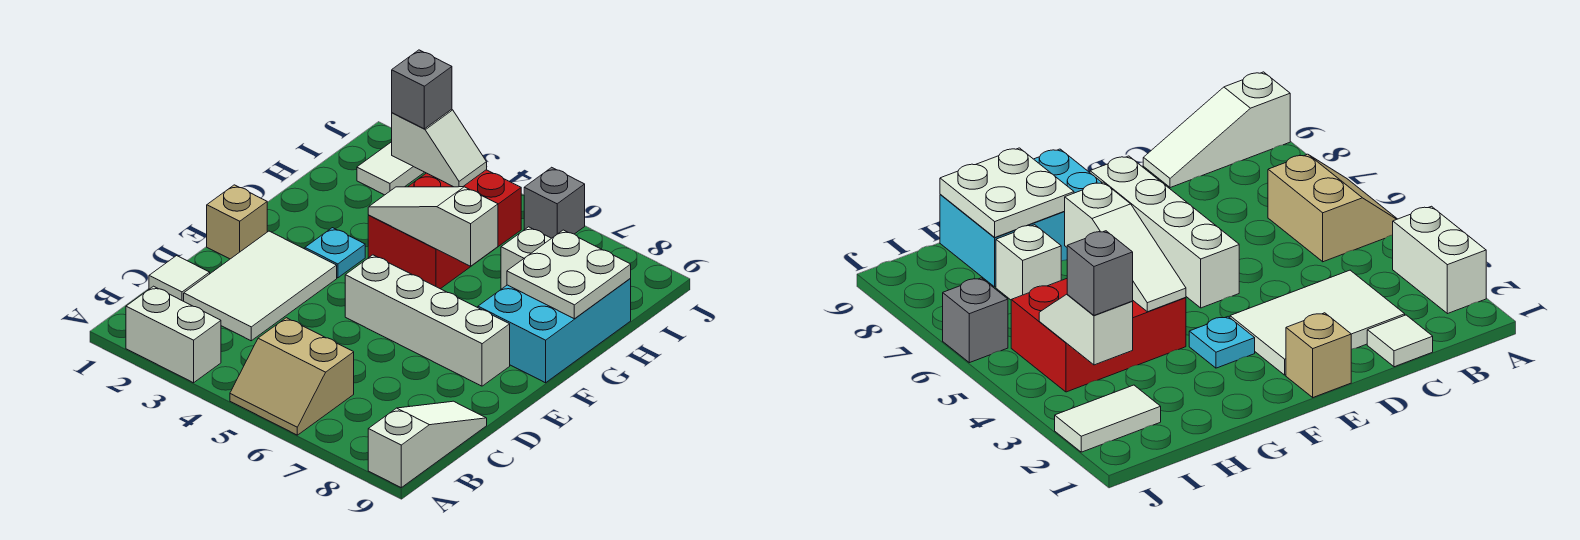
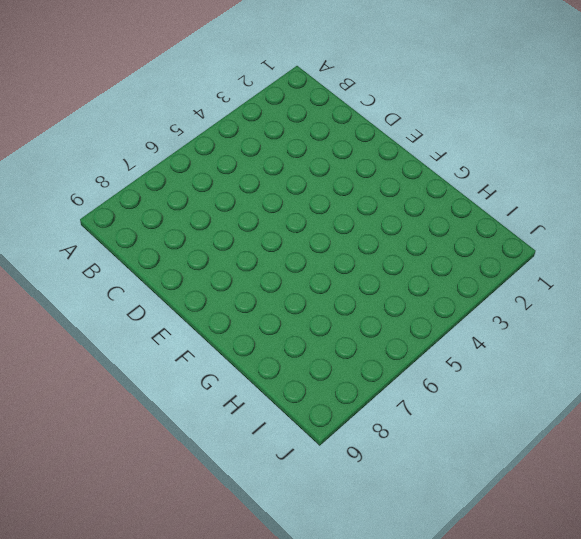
none -> white 1x2 brick [126,286,221,383]
none -> tan 2x2 slope [230,318,354,435]
none -> white 1x3 slope [368,401,487,487]

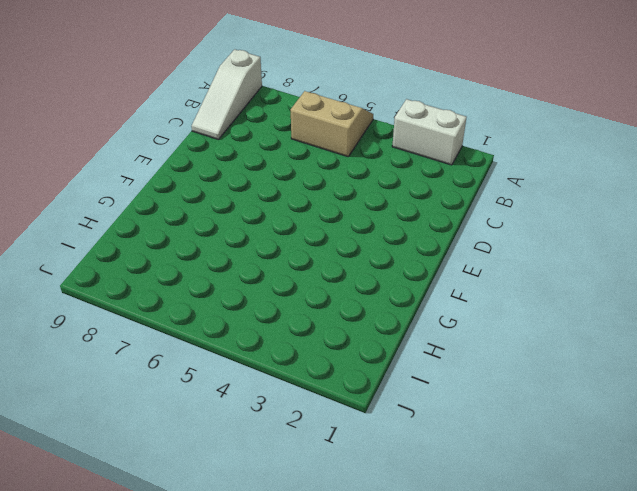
none -> white 1x1 tile [149,256,210,301]
none -> white 2x3 tile [184,231,337,341]
none -> tan 1x1 brick [207,185,267,259]

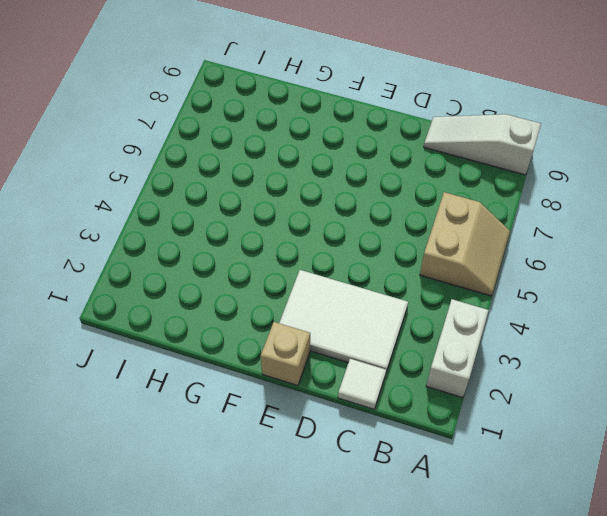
none -> white 1x4 brick [345,255,510,386]
none -> cyan 1x1 plate [305,228,365,278]
none -> cyan 2x3 brick [478,278,631,383]

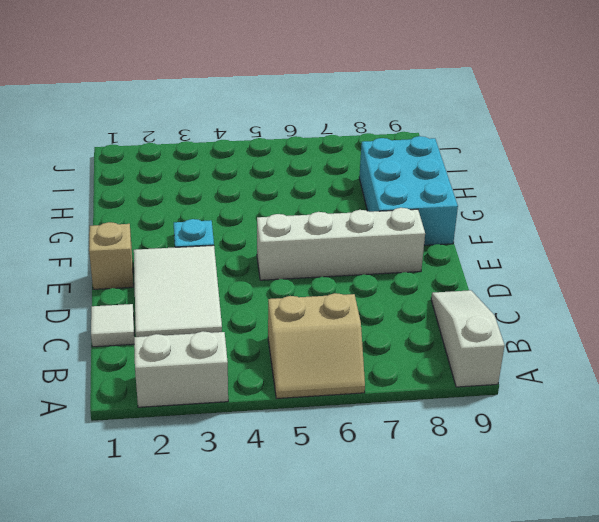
none -> red 2x3 brick [368,170,521,289]
none -> white 1x1 brick [501,227,551,289]
none -> white 1x2 tile [357,142,424,195]

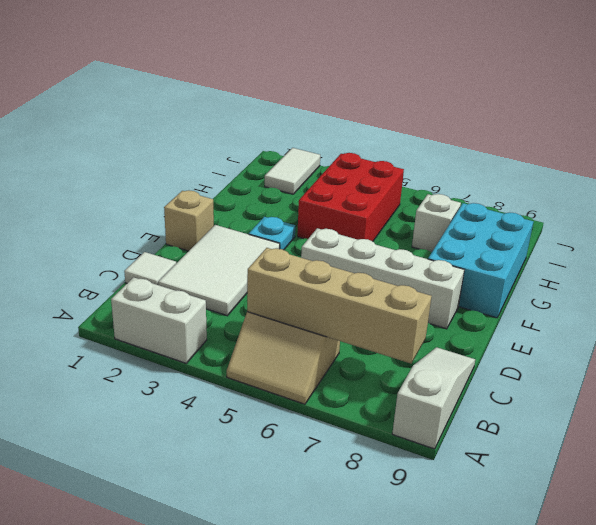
tan 1x4 brick [247,248,432,363] -> none
none -> grey 1x1 brick [524,167,585,238]
none -> white 1x3 slope [368,187,498,266]
none -> white 2x2 plate [507,230,631,319]

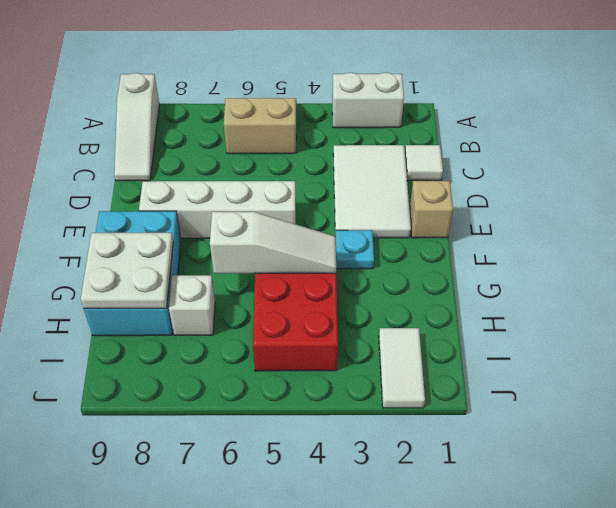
none -> grey 1x1 brick [524,167,585,238]
none -> white 1x2 slope [392,109,487,187]
none -> grey 1x1 brick [392,50,452,129]

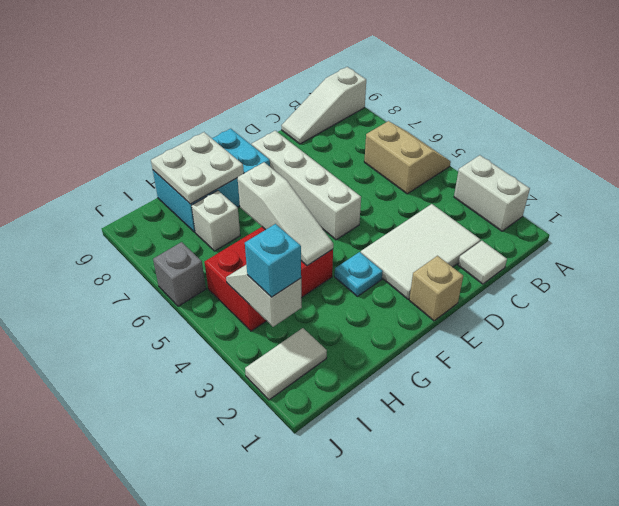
cyan 1x1 brick [245,224,301,297] -> grey 1x1 brick [392,50,452,129]

